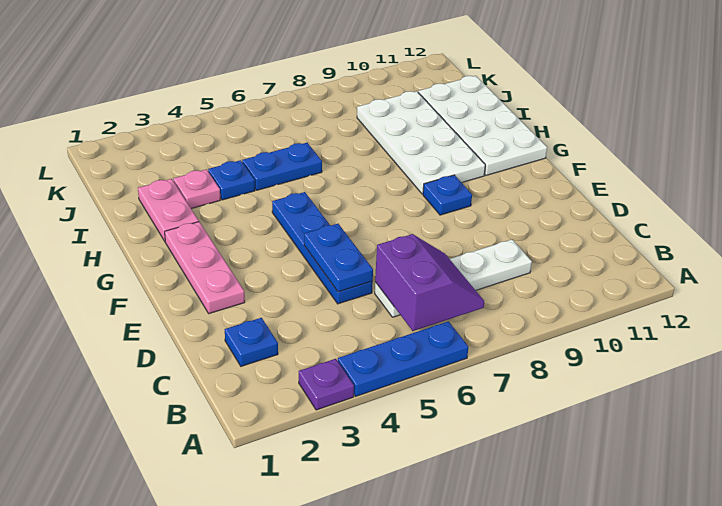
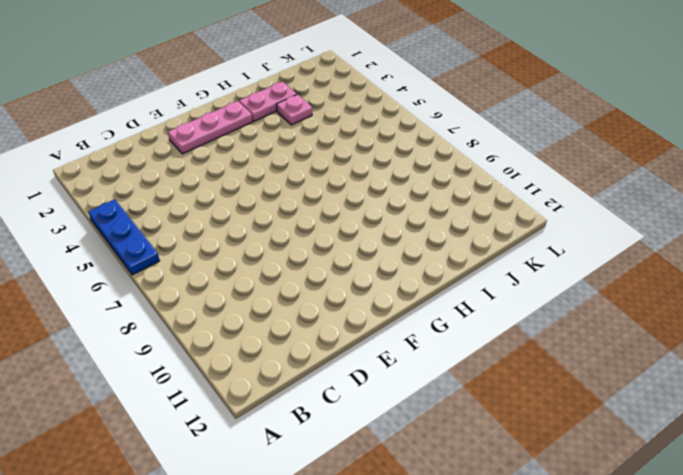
none -> purple 1x1 plate [299,359,354,410]
none -> blue 1x1 plate [225,318,278,366]
none -> white 1x4 plate [375,239,532,317]

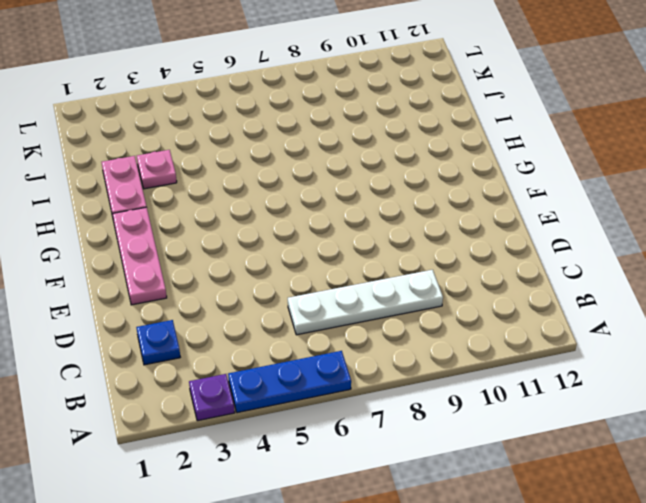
none -> blue 1x4 plate [272,192,373,304]
none -> blue 1x1 plate [423,175,472,215]
none -> white 2x4 plate [357,91,485,194]

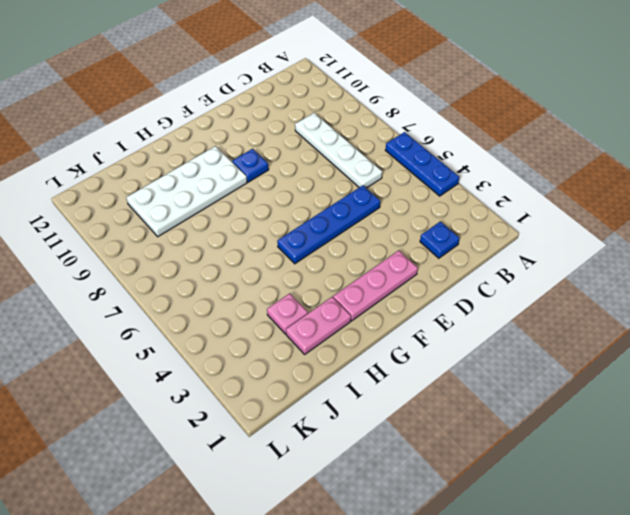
none -> purple 1x1 plate [299,359,354,410]
none -> white 2x4 plate [418,76,547,175]
none -> blue 1x1 plate [208,160,255,200]

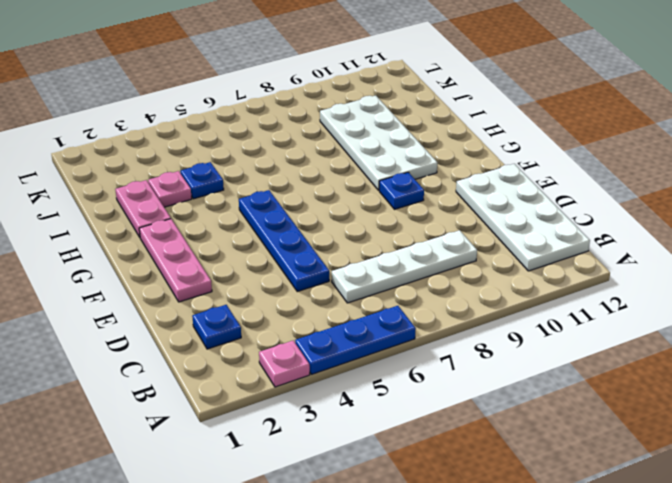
pink 1x1 plate [259,341,310,387] -> purple 1x1 plate [299,359,354,410]
white 2x4 plate [456,164,590,271] -> white 2x4 plate moved to [418,76,547,175]
none -> blue 1x2 plate [242,143,322,190]
none -> purple 2x2 slope [375,234,484,331]
none -> blue 1x2 plate [304,224,373,292]

